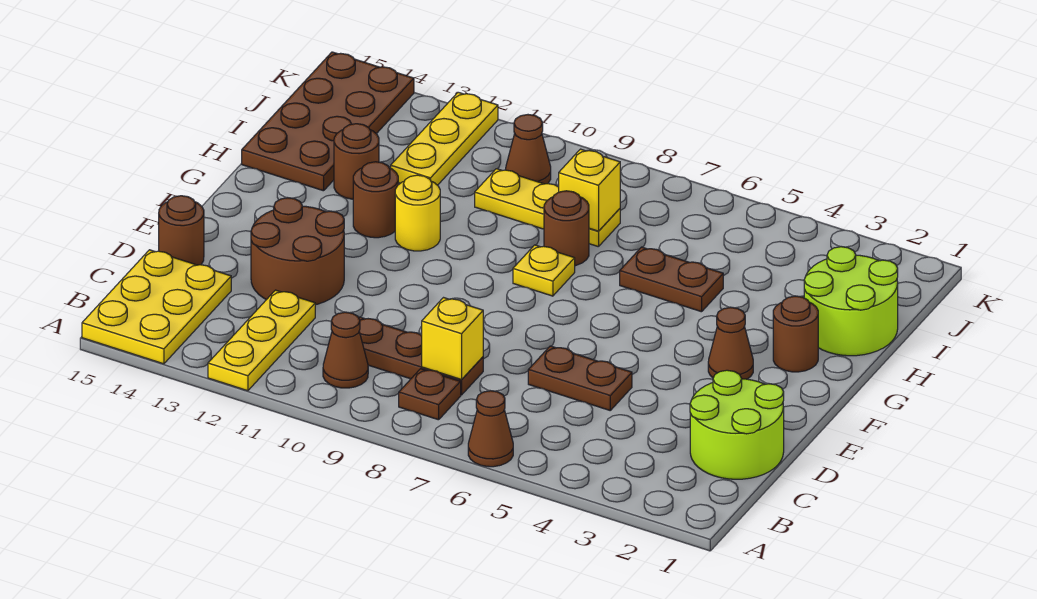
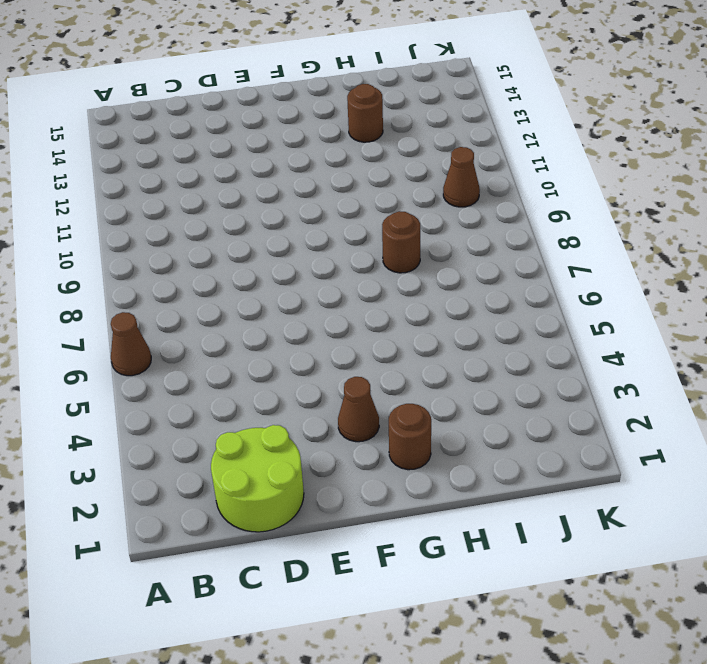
none -> yellow 1x3 plate [208,290,315,391]
none -> yellow 2x3 plate [82,250,231,364]
none -> brown 1x1 plate [399,369,461,420]

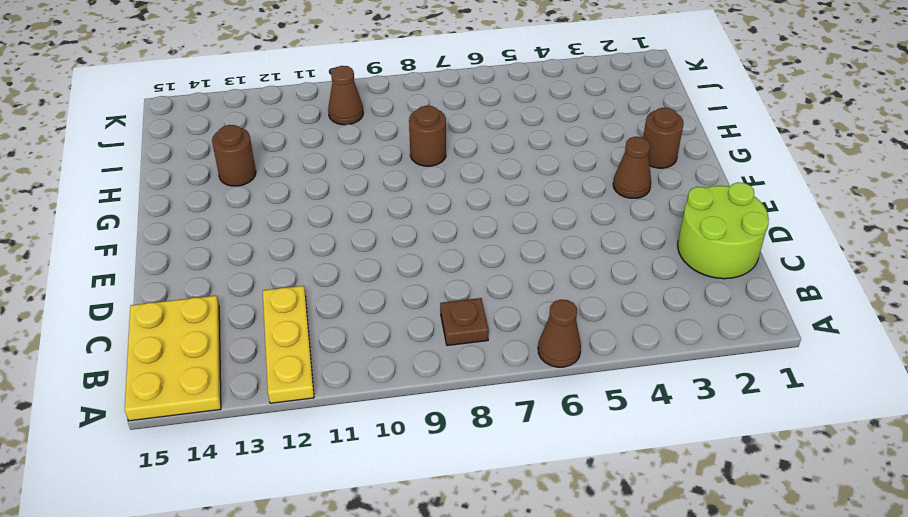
none -> brown 1x1 cone [323,312,368,388]
none -> brown 1x3 plate [359,317,483,395]
none -> brown 1x2 plate [528,346,632,410]

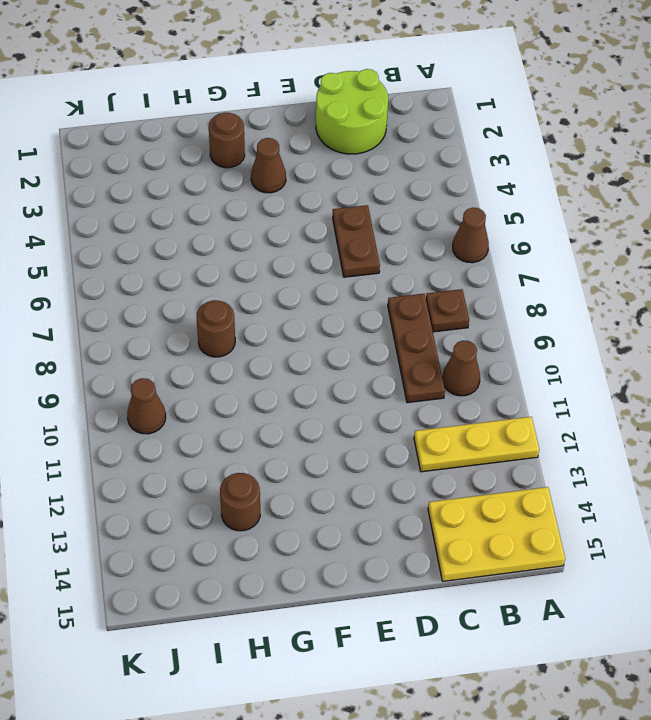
none -> brown 2x2 round brick [251,198,344,305]
none -> brown 1x1 round brick [159,196,204,265]
none -> yellow 1x1 plate [513,245,575,296]

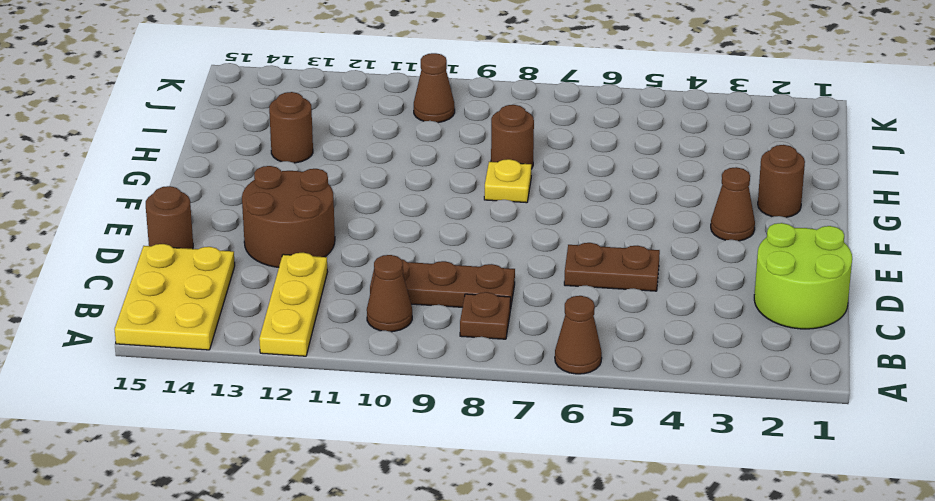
none -> yellow 1x1 round brick [395,175,440,251]
none -> brown 1x1 round brick [353,162,398,238]
none -> lime 2x2 round brick [804,247,898,356]

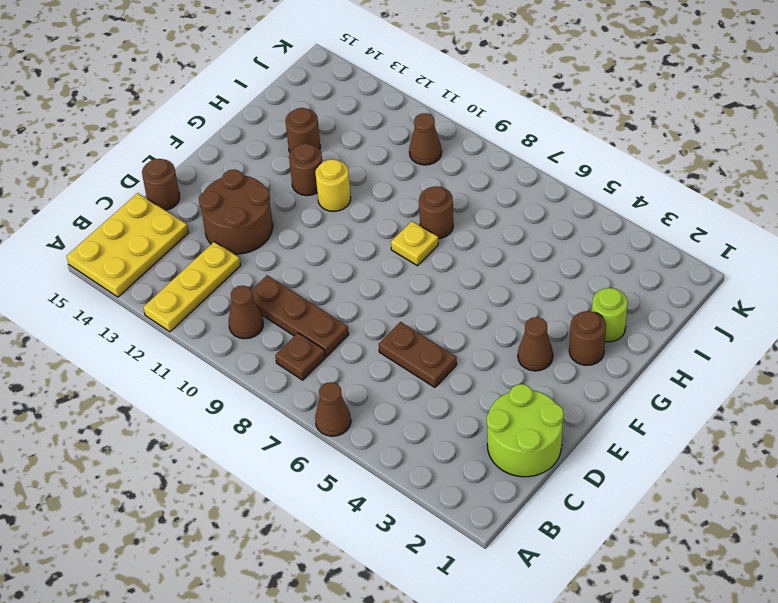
lime 1x1 round brick [592,288,628,342] -> lime 2x2 round brick [804,247,898,356]
none -> brown 1x2 plate [620,247,723,312]
none -> brown 2x4 plate [242,52,414,191]
none -> yellow 1x3 plate [475,169,620,247]

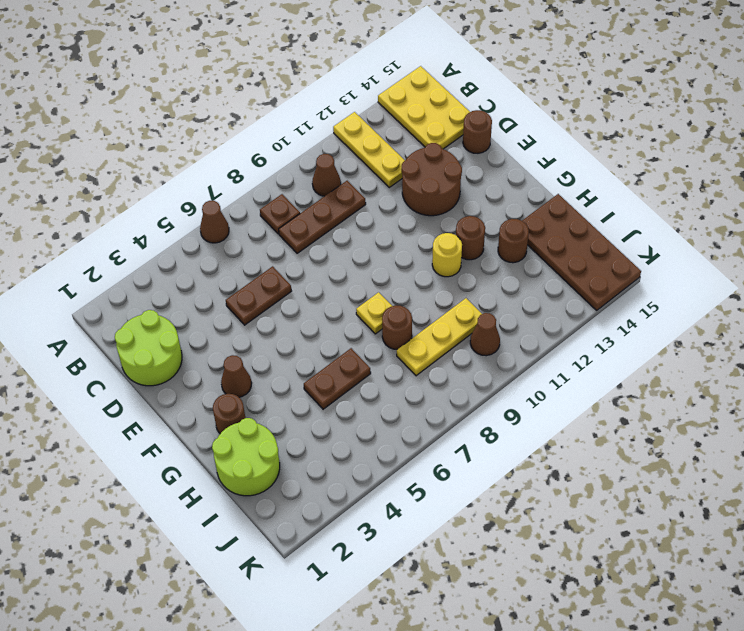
none -> yellow 1x3 plate [391,92,498,185]
none -> yellow 1x1 brick [422,298,483,380]
none -> yellow 1x1 brick [559,149,620,231]

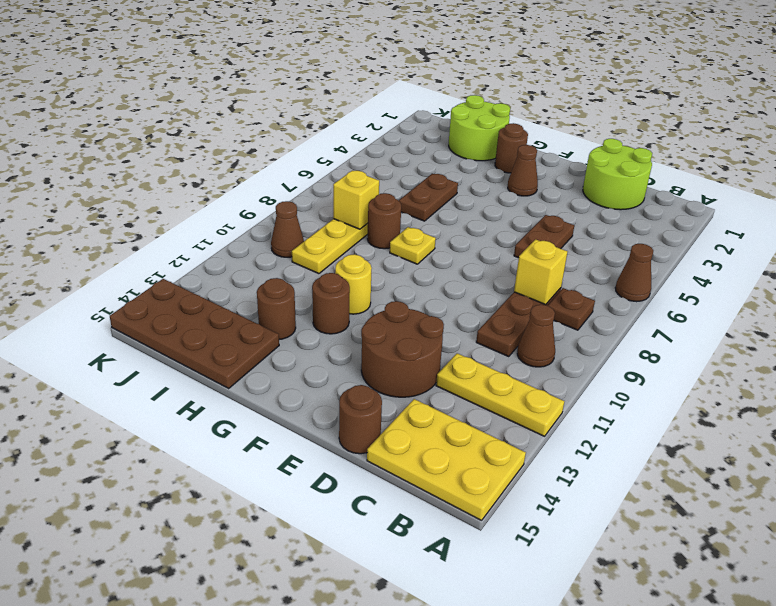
none -> yellow 1x3 plate [391,92,498,185]

